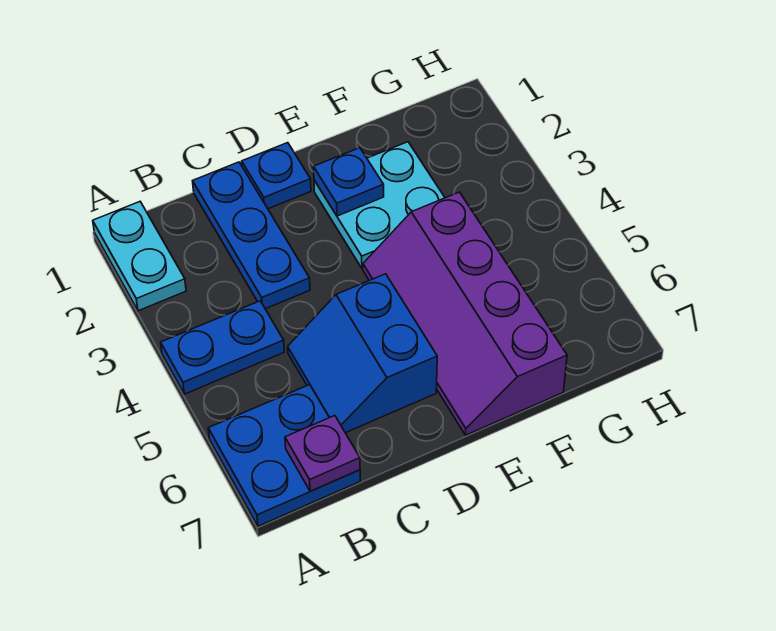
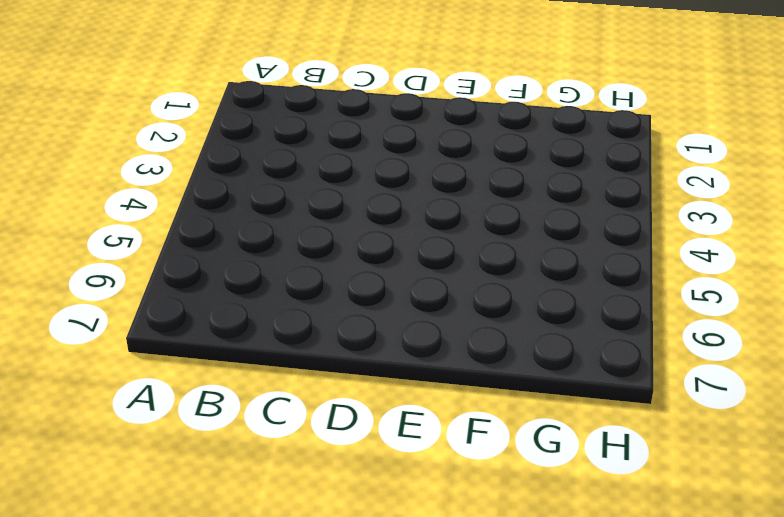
none -> cyan 1x2 plate [93,202,186,311]
none -> blue 1x2 plate [161,301,284,394]

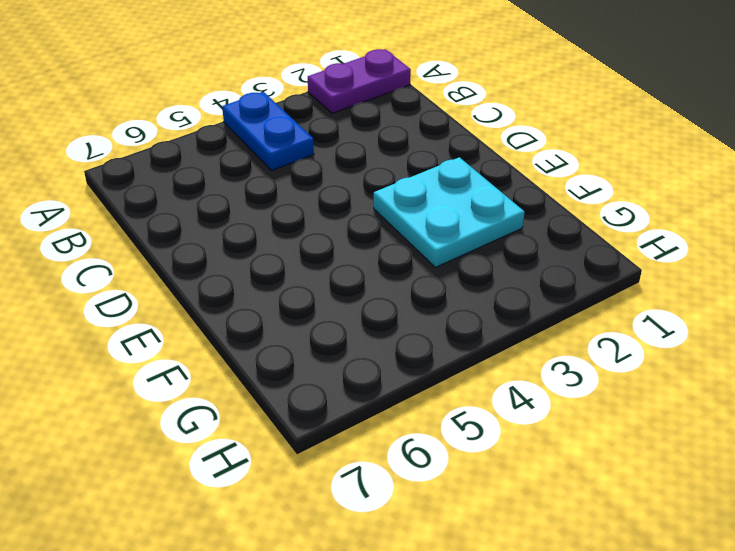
purple 1x2 plate [308,49,411,113] -> cyan 1x2 plate [93,202,186,311]
none -> blue 2x2 plate [208,385,360,526]
none -> blue 1x3 plate [193,162,310,309]

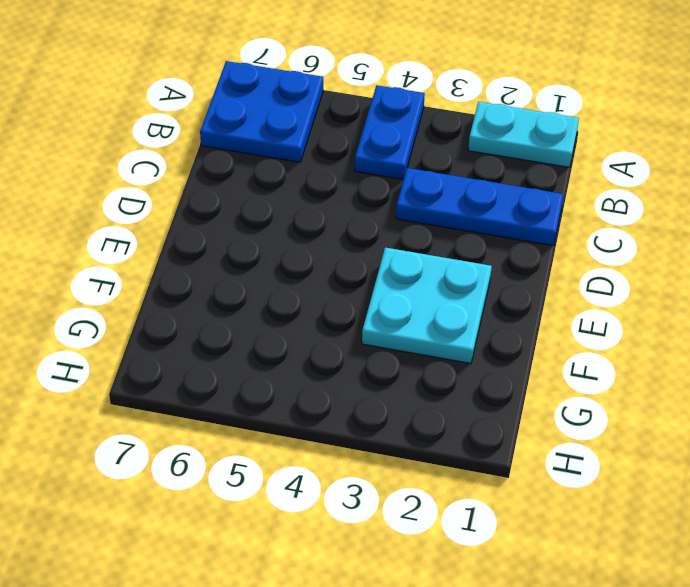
none -> blue 2x2 slope [288,274,437,433]
none -> blue 1x1 plate [242,143,311,209]

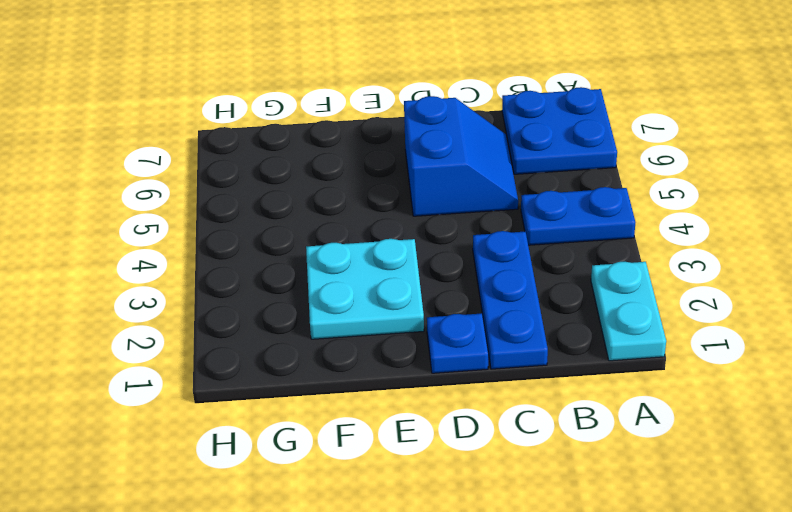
none -> purple 2x4 slope [363,192,567,435]
none -> purple 1x1 plate [285,416,360,491]

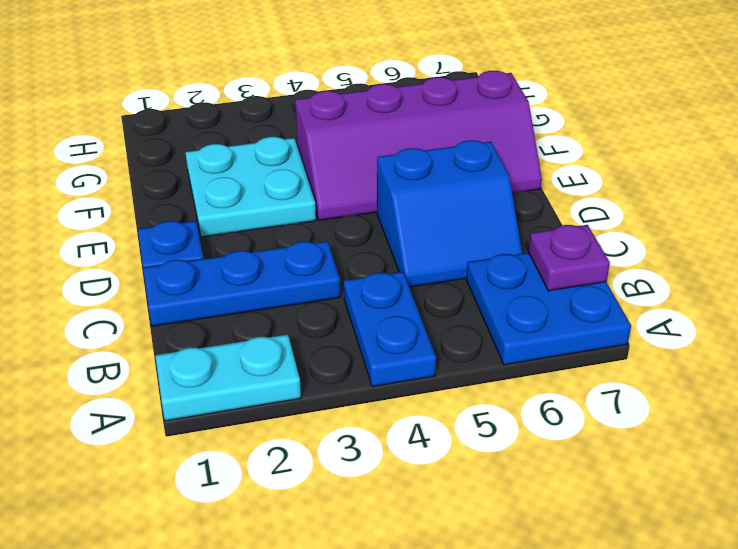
none -> blue 1x1 plate [314,148,384,216]

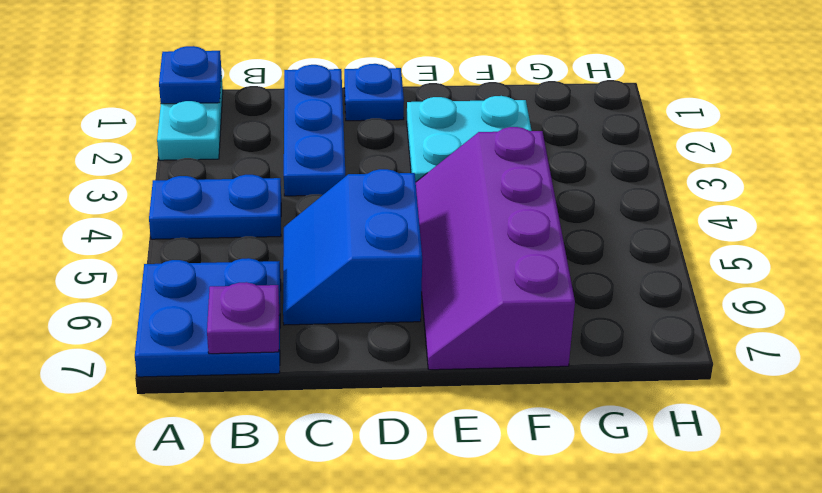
blue 1x1 plate [159,46,221,104] -> blue 1x1 plate moved to [314,148,384,216]

